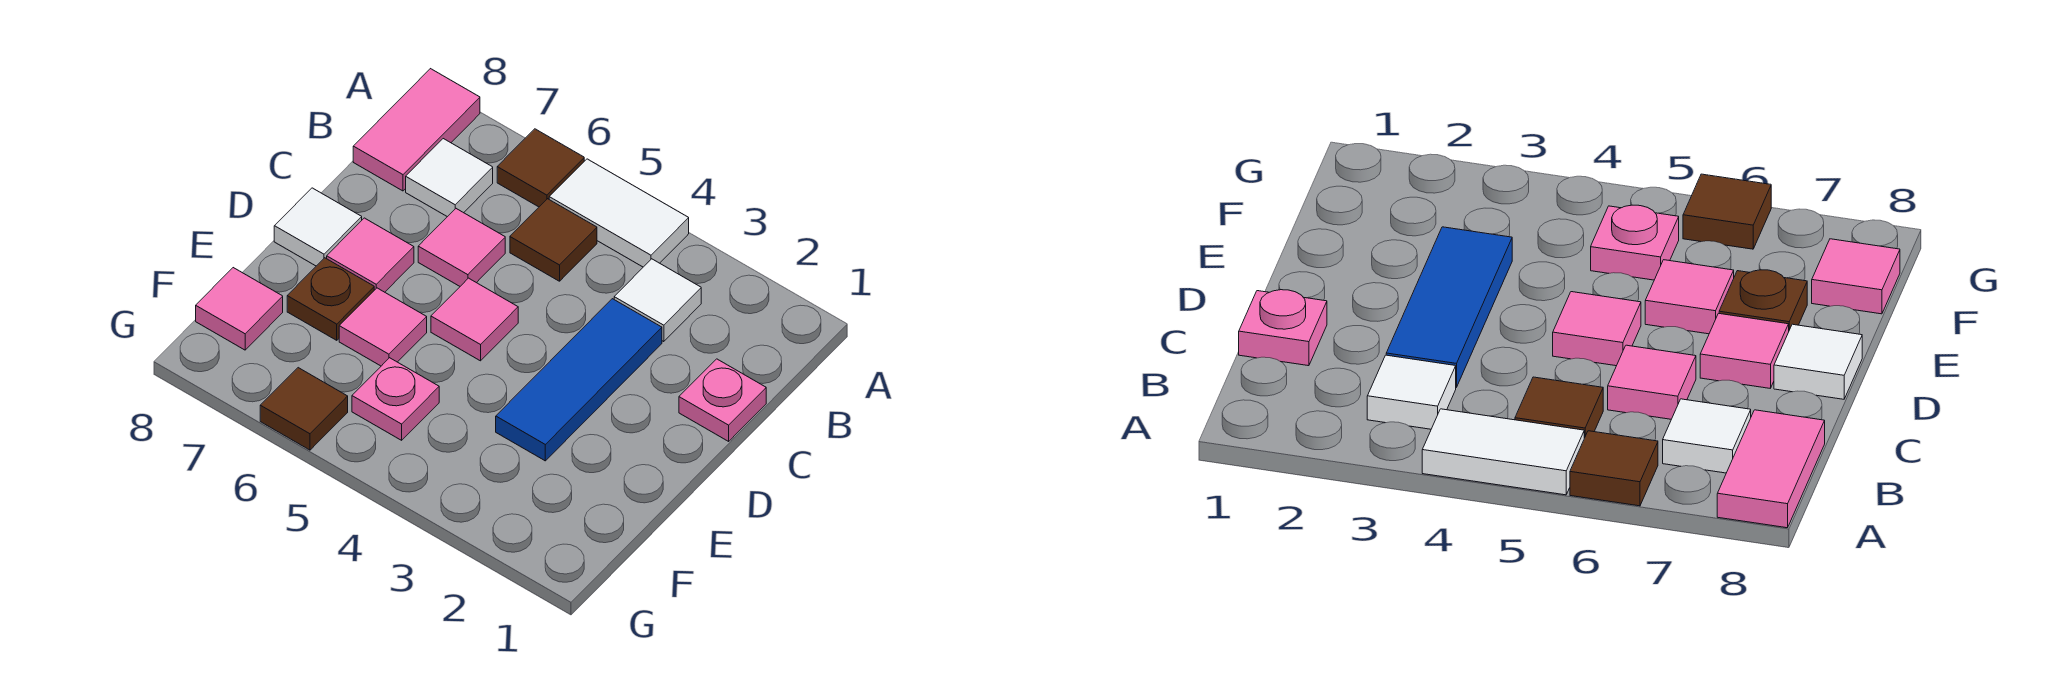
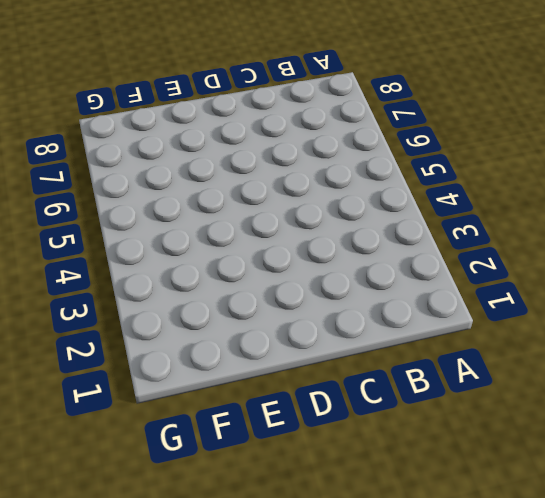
none -> white 1x2 tile [549,159,689,267]
none -> brown 1x1 tile [497,129,584,207]
none -> pink 1x2 tile [353,69,480,191]

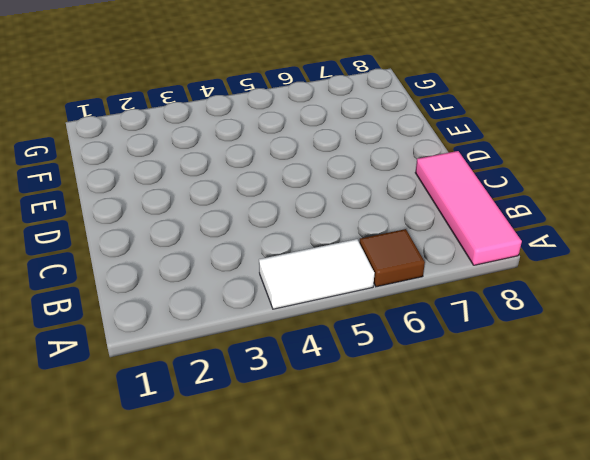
pink 1x3 tile [415,151,522,265] -> pink 1x2 tile [353,69,480,191]
none -> white 1x1 tile [614,259,701,342]
none -> brown 1x1 tile [510,199,597,281]
none -> white 1x1 tile [406,139,493,217]

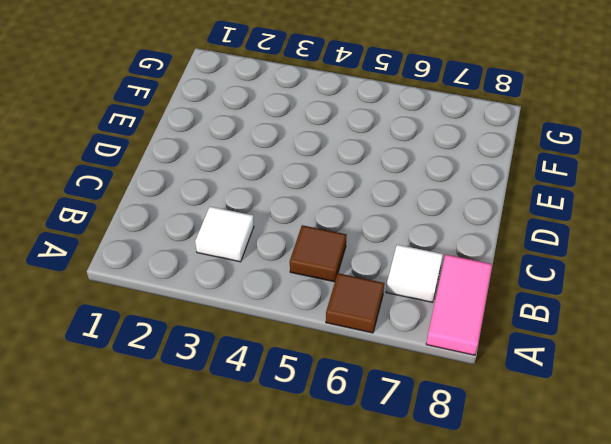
none -> white 1x2 tile [549,159,689,267]
none -> pink 1x1 plate [679,359,766,441]
none -> blue 1x3 tile [496,299,662,461]

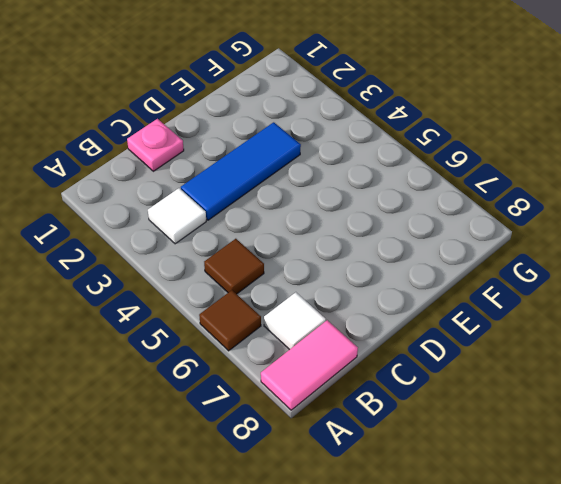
none -> white 1x2 tile [549,159,689,267]
none -> pink 1x1 tile [418,209,505,286]
none -> pink 1x1 tile [431,278,518,361]

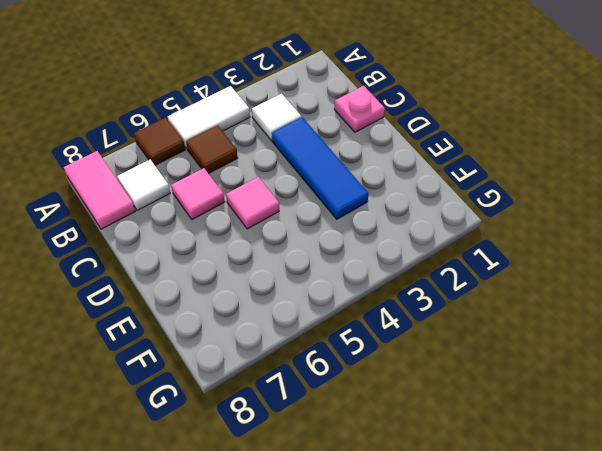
none -> pink 1x1 tile [327,218,414,292]
none -> white 1x1 tile [274,188,362,266]
none -> pink 1x1 tile [339,288,427,366]

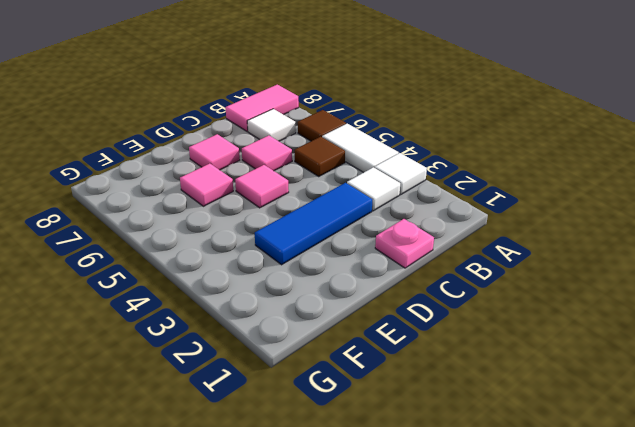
white 1x1 tile [375,153,427,195] -> white 1x1 tile moved to [274,188,362,266]
none -> brown 1x1 plate [287,258,374,340]
none -> pink 1x1 plate [352,358,439,440]
none -> pink 1x1 tile [196,268,283,350]

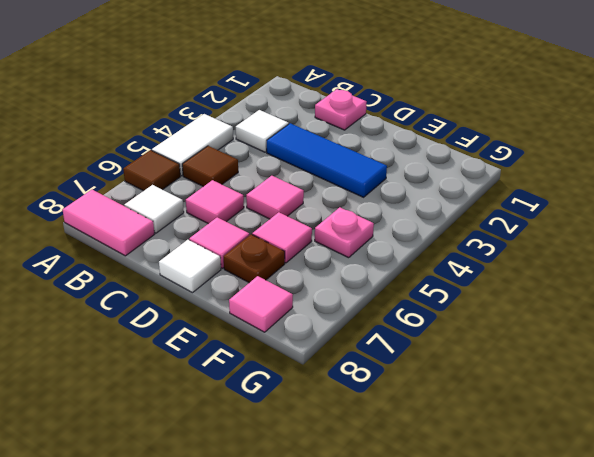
none -> brown 1x1 tile [260,368,348,450]

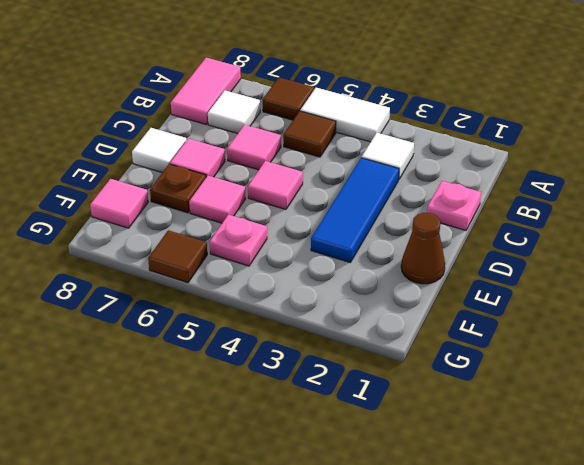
brown 1x1 cone [401,213,445,284] -> none

